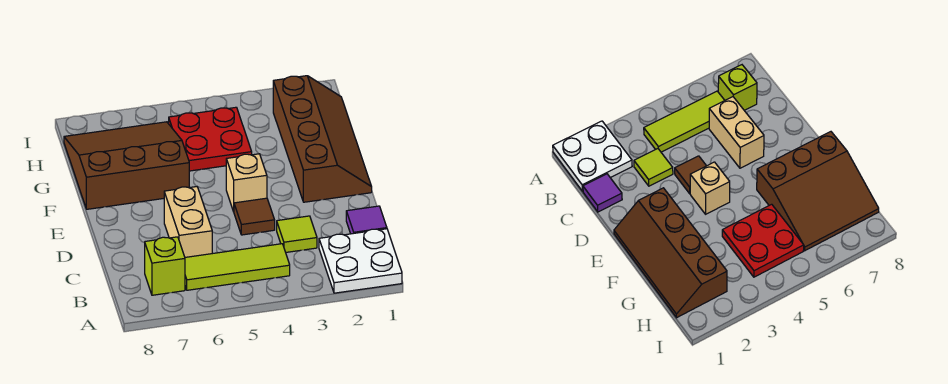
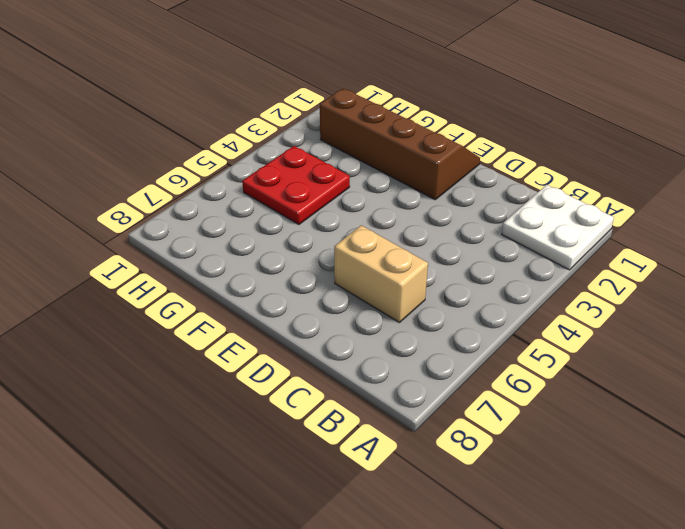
none -> lime 1x3 tile [185,244,290,290]
none -> lime 1x1 brick [145,237,185,295]

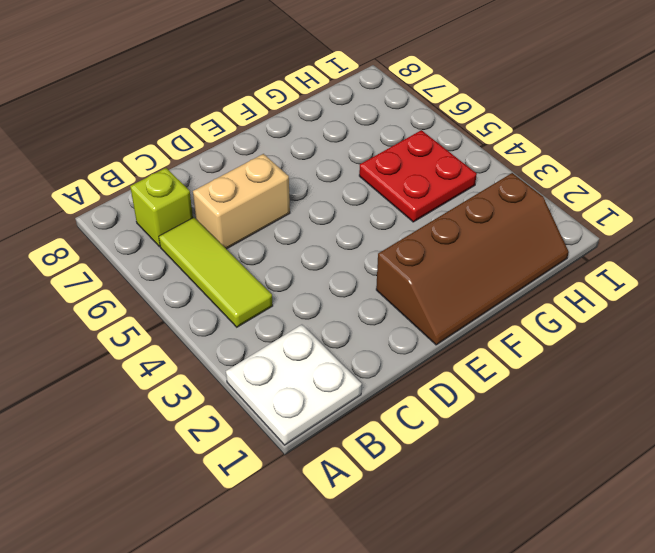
none -> purple 1x1 tile [346,206,387,234]
none -> lime 1x1 tile [277,216,317,252]

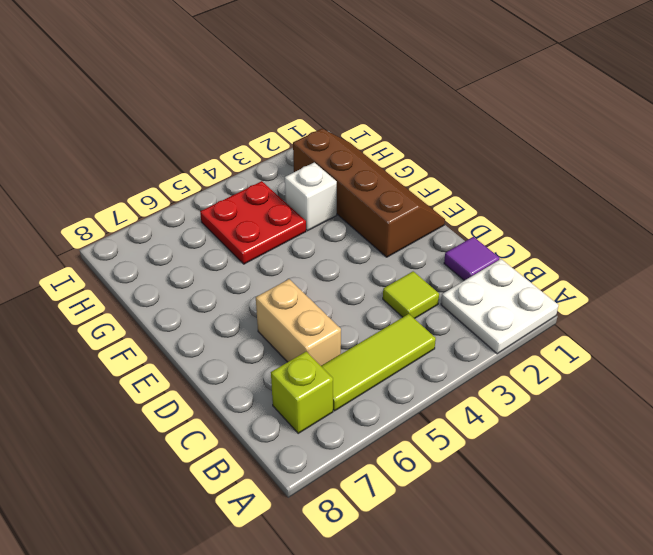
white 1x1 brick [285,163,337,231] -> none
none -> brown 1x1 tile [234,198,275,235]
none -> tan 1x1 brick [226,154,267,212]

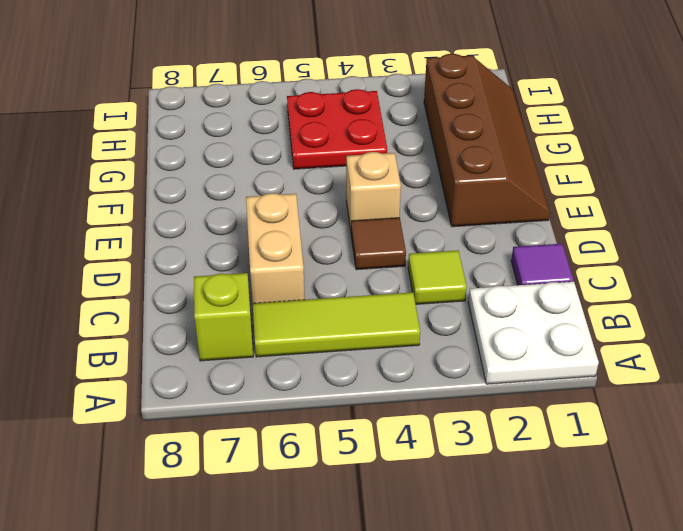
none -> brown 3x3 slope [64,122,189,209]

